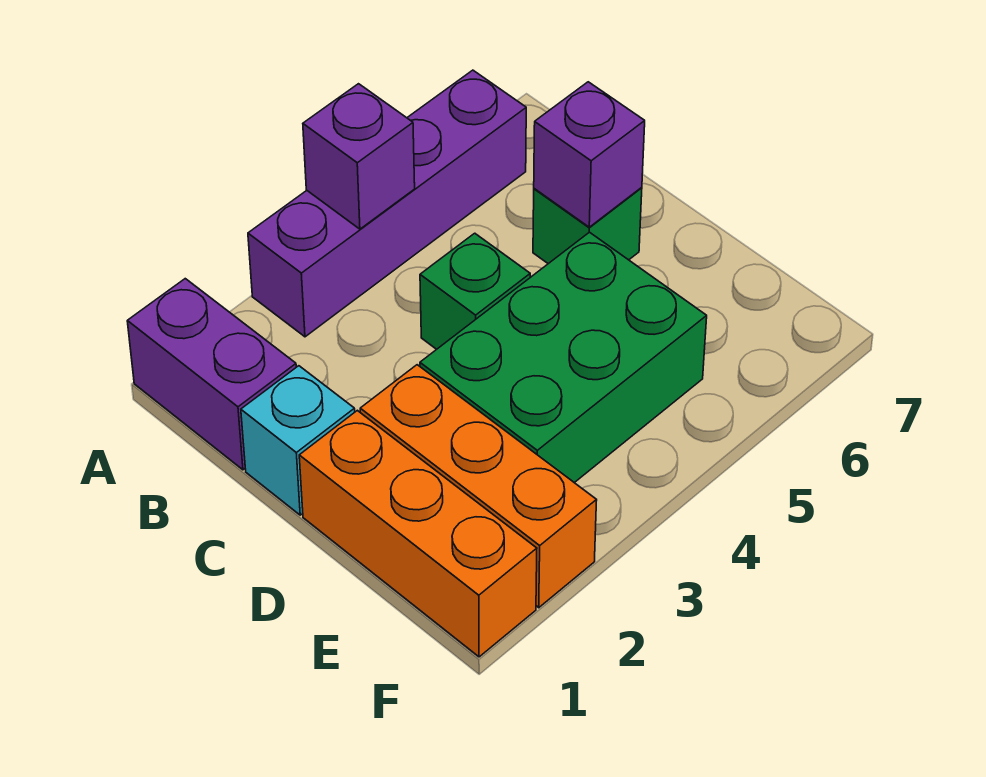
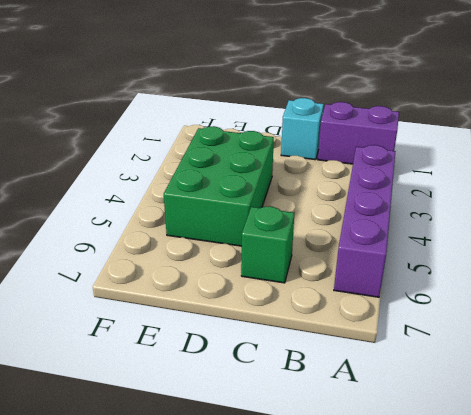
none -> green 1x1 brick [420,233,530,349]
none -> orange 1x3 brick [299,410,537,657]

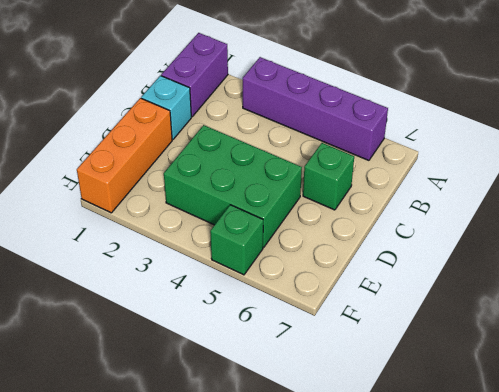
green 1x1 brick [210,205,263,275] -> green 1x1 brick moved to [420,233,530,349]
none -> orange 1x3 brick [360,365,597,608]
none -> purple 1x1 brick [303,84,415,229]

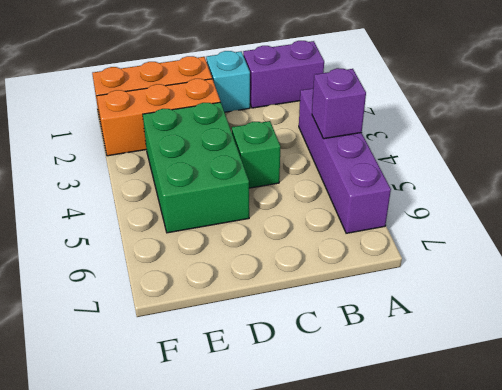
none -> green 1x1 brick [533,188,642,264]
none -> purple 1x1 brick [534,82,645,227]

